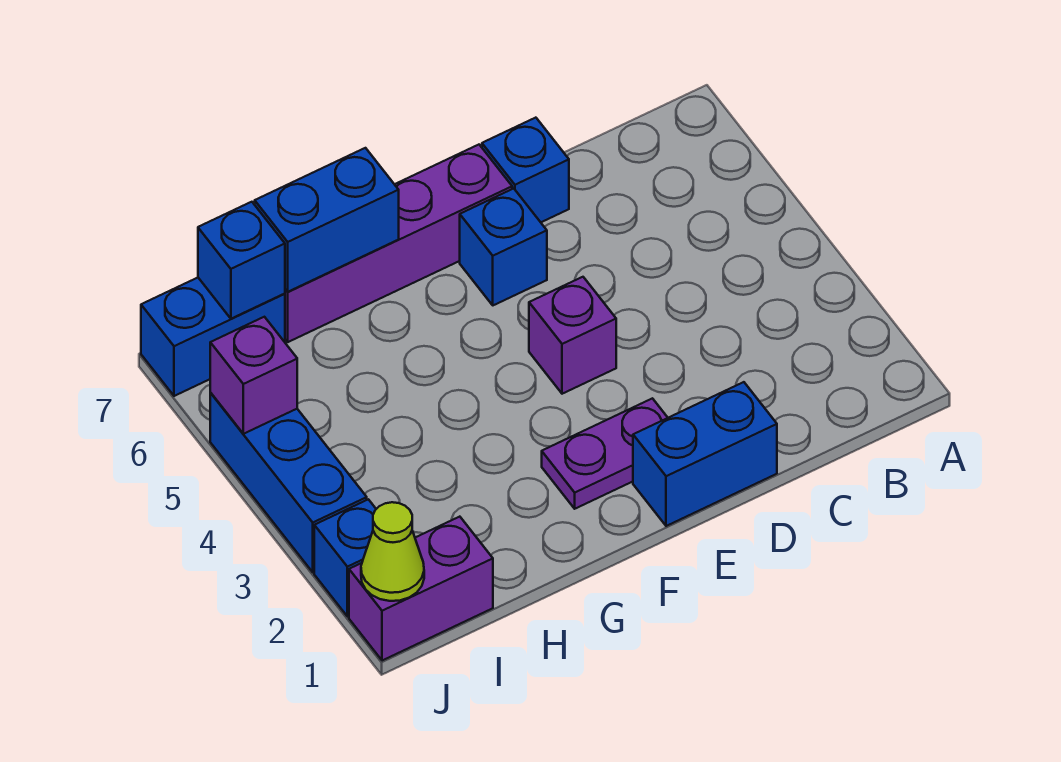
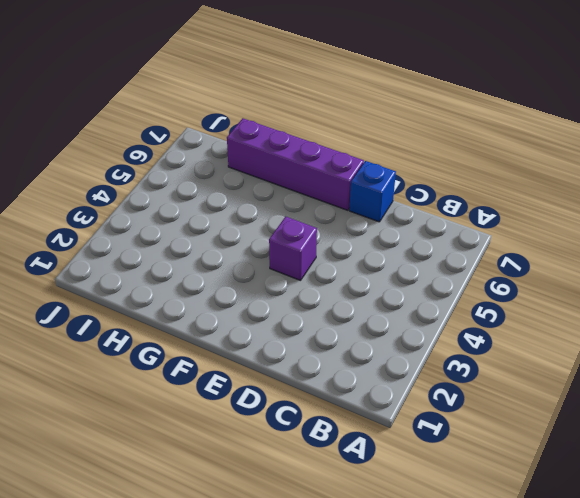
none -> blue 1x2 brick [633,382,777,526]
none -> purple 1x2 plate [542,398,668,509]
none -> blue 1x1 brick [460,189,547,305]

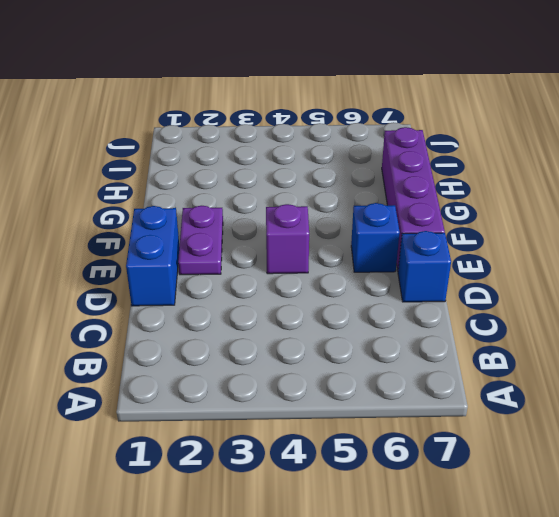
none -> purple 1x2 brick [349,517,493,661]
none -> blue 1x2 brick [141,278,285,396]
none -> blue 1x1 brick [314,499,376,616]

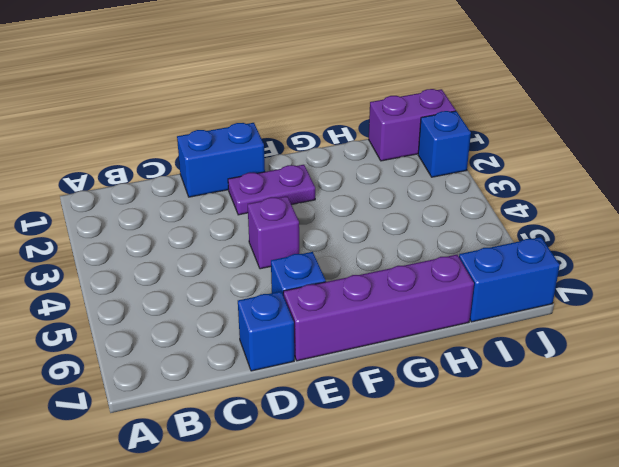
none -> blue 1x3 brick [210,393,367,572]
none -> blue 1x2 brick [255,148,399,292]
none -> blue 1x1 brick [198,202,285,319]

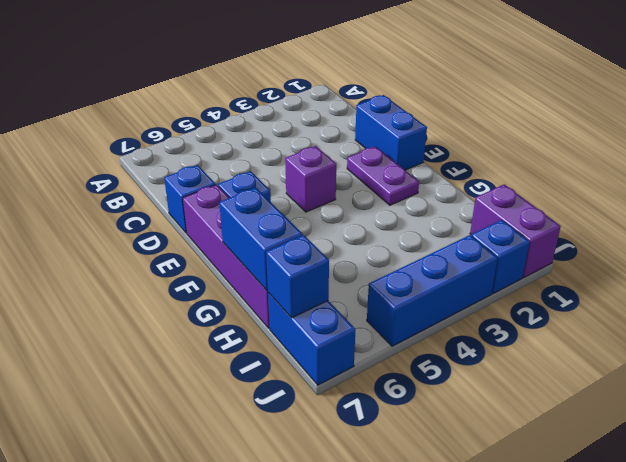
none -> lime 1x1 cone [361,502,424,601]
none -> purple 1x1 brick [210,317,297,434]

